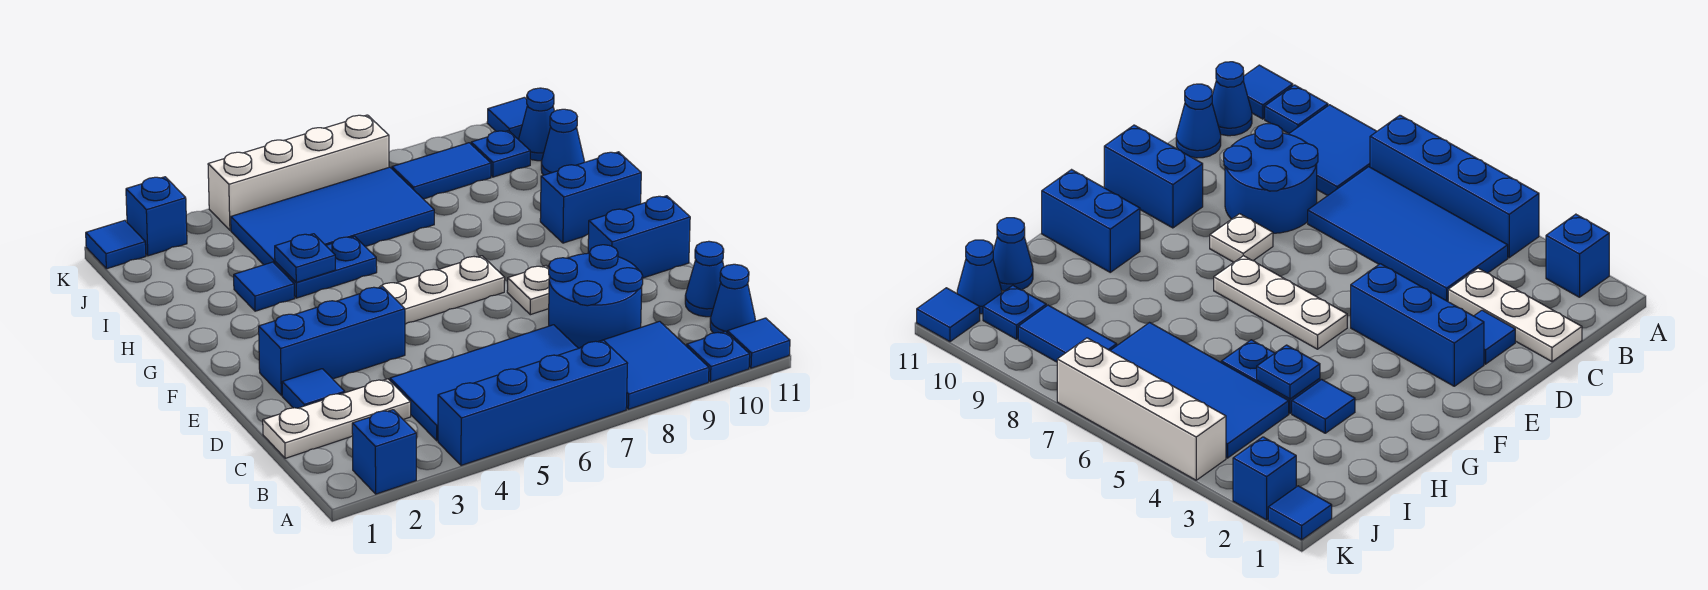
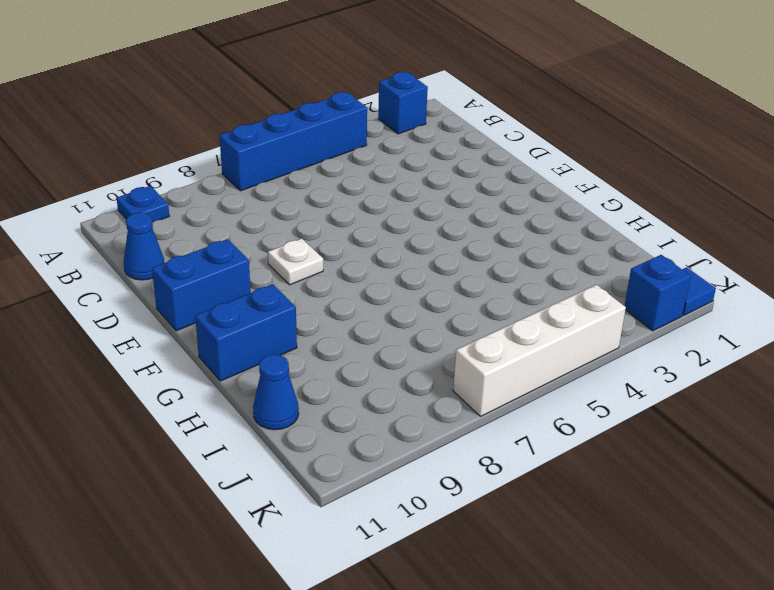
none -> blue 2x2 tile [581,321,709,409]
none -> blue 1x1 tile [727,318,790,368]
none -> blue 2x4 tile [390,325,578,441]

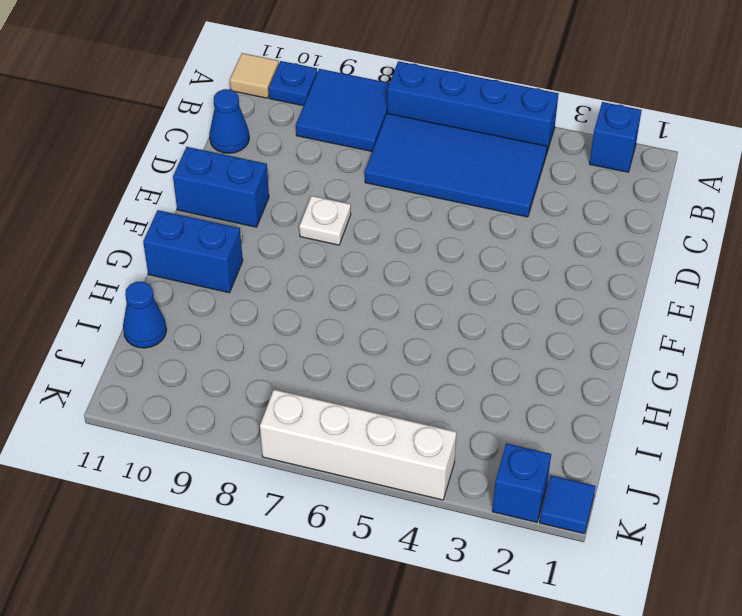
tan 1x1 tile [230,53,279,98] -> blue 1x1 tile [727,318,790,368]
none -> blue 1x1 cone [710,264,755,333]
none -> white 1x3 plate [263,379,411,458]
none -> blue 2x2 round brick [549,245,643,348]

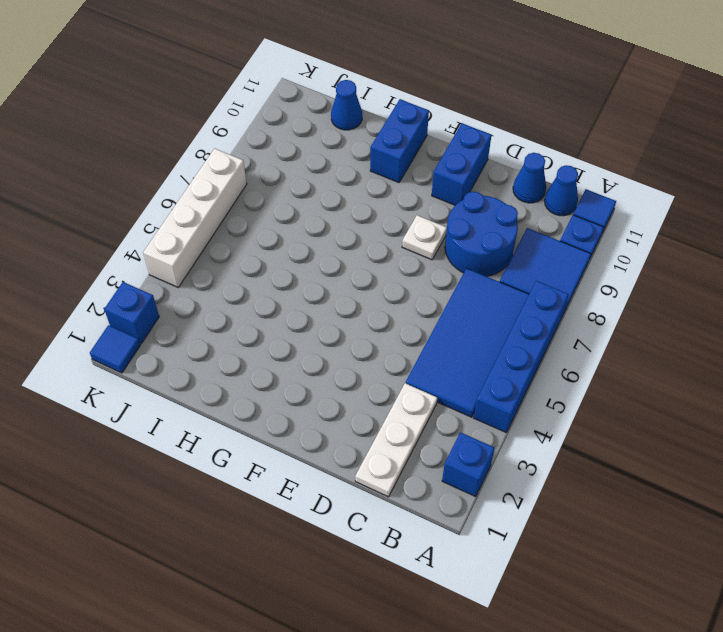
none -> blue 1x1 tile [282,369,345,408]
none -> blue 1x3 brick [259,287,405,395]
none -> white 1x3 plate [380,256,505,324]

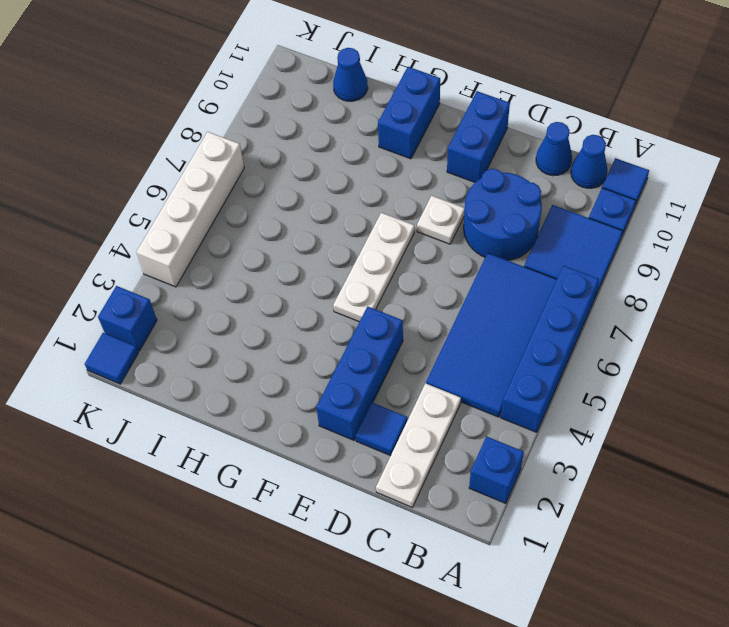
none -> blue 1x1 tile [234,262,295,311]
none -> blue 1x2 plate [275,236,377,298]
none -> blue 2x4 tile [231,167,434,265]

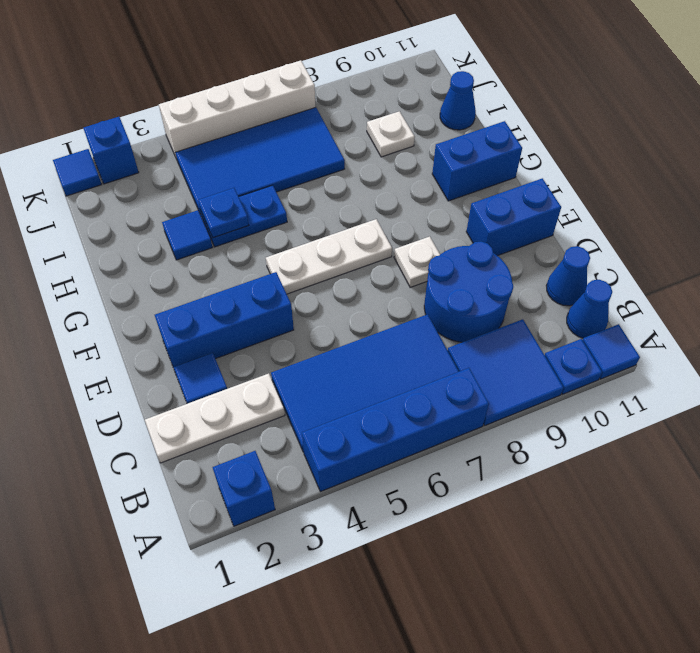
white 1x1 plate [367,111,415,157] -> none
none -> blue 1x2 tile [392,143,491,199]
none -> blue 1x1 plate [471,131,530,177]
none -> blue 1x1 cone [519,88,554,161]

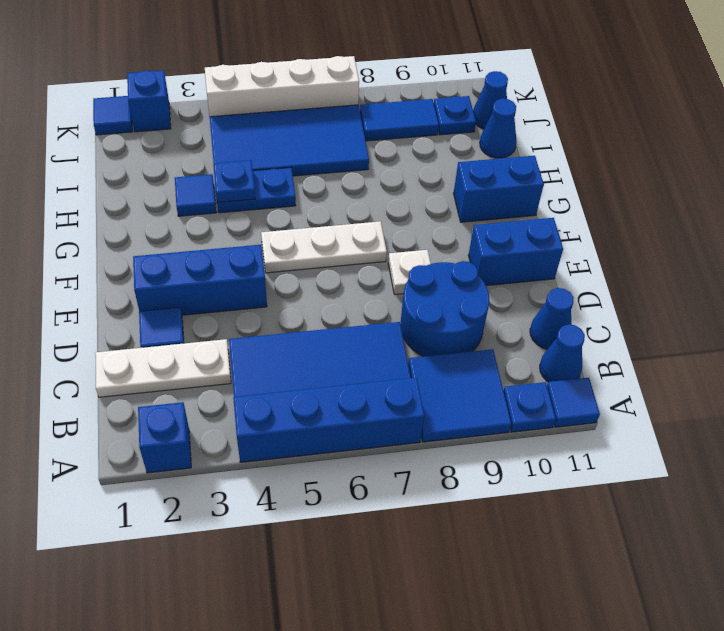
none -> blue 1x1 tile [487,97,527,140]

